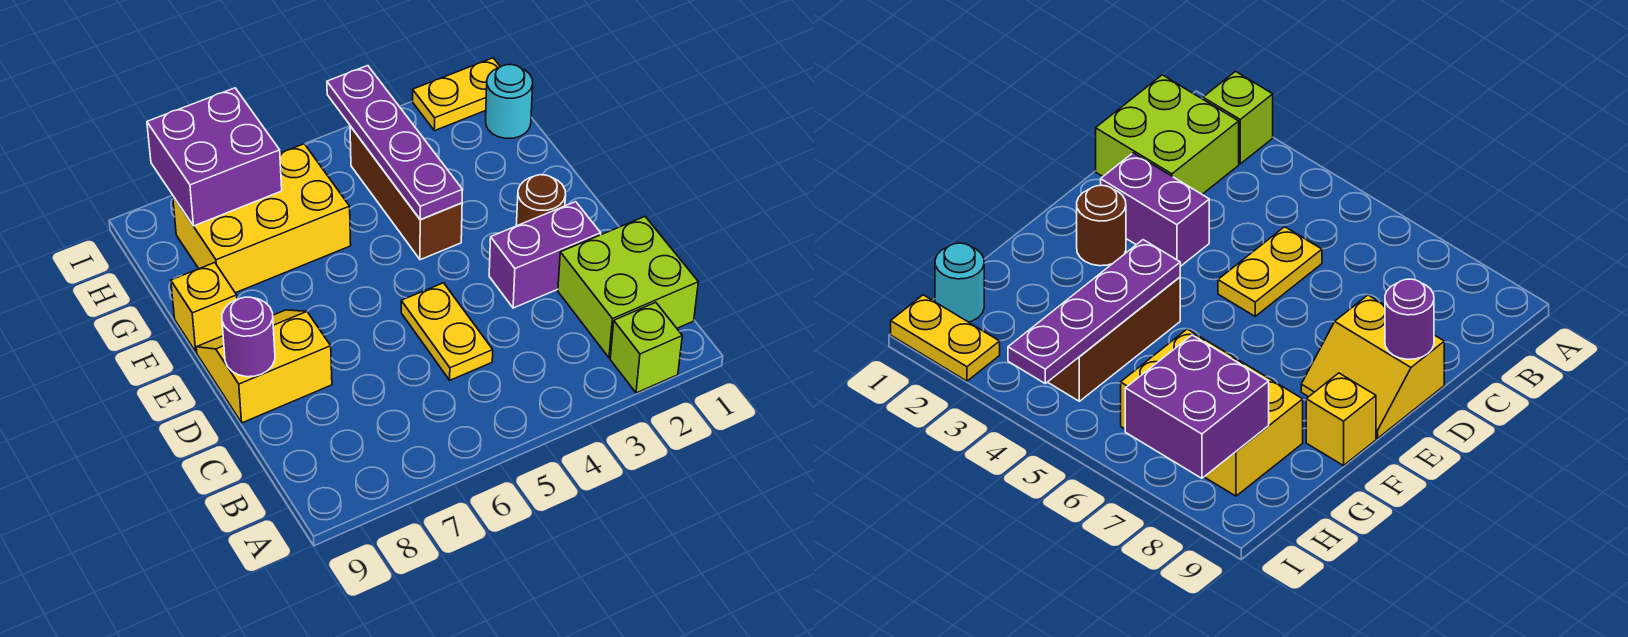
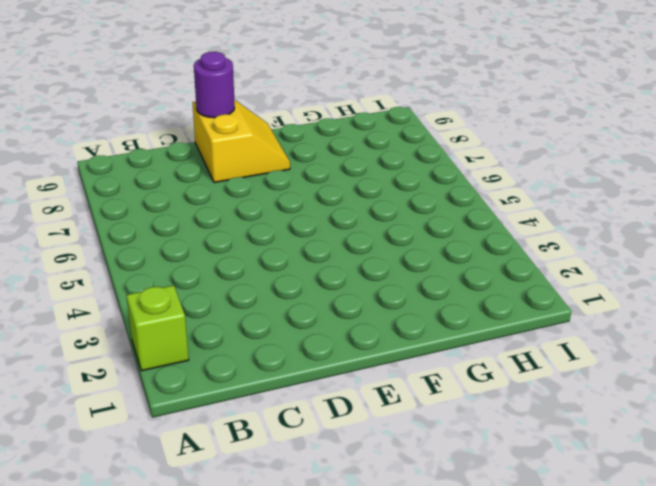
none -> lime 2x2 brick [558,217,698,358]
none -> yellow 1x2 plate [401,283,493,380]
none -> purple 1x2 brick [489,202,601,308]

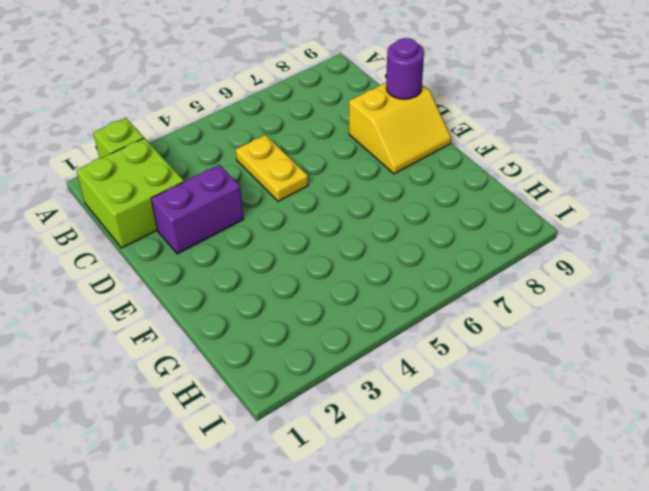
none -> brown 1x1 round brick [516,175,566,226]
none -> brown 1x3 brick [350,126,462,260]
none -> yellow 1x1 brick [171,263,237,352]

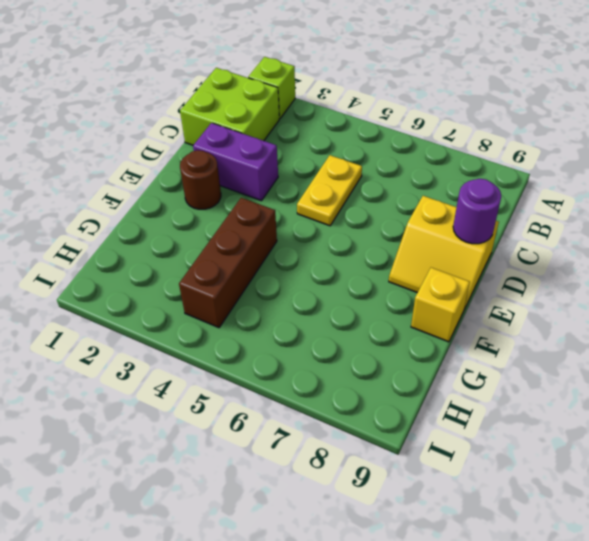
none -> yellow 2x3 brick [173,144,351,293]
none -> cyan 1x1 round brick [486,65,533,138]
none -> yellow 1x2 plate [413,58,500,131]

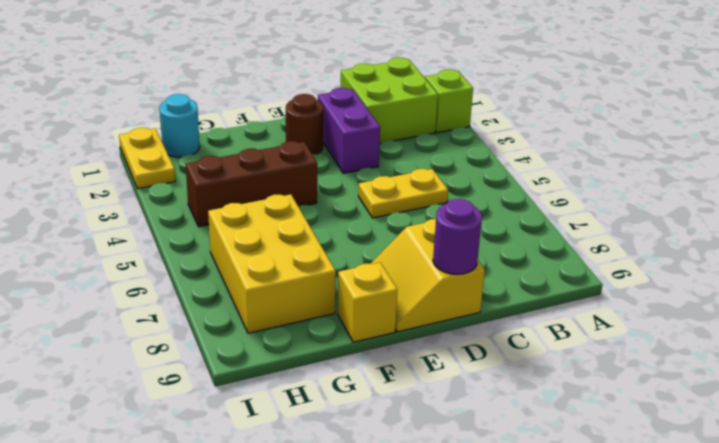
none -> purple 1x4 plate [327,66,463,220]
none -> purple 2x2 brick [147,88,282,226]

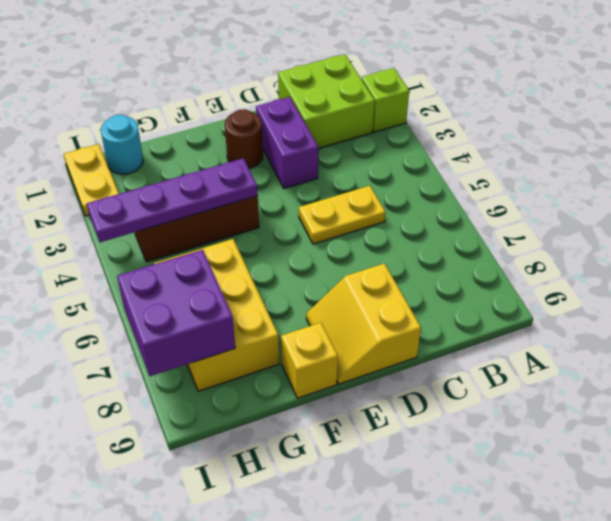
none -> purple 1x1 round brick [222,297,275,377]

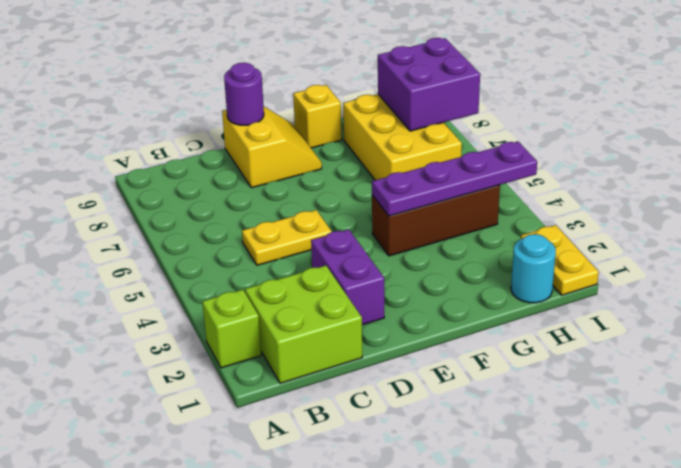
none -> brown 1x1 round brick [516,175,566,226]

